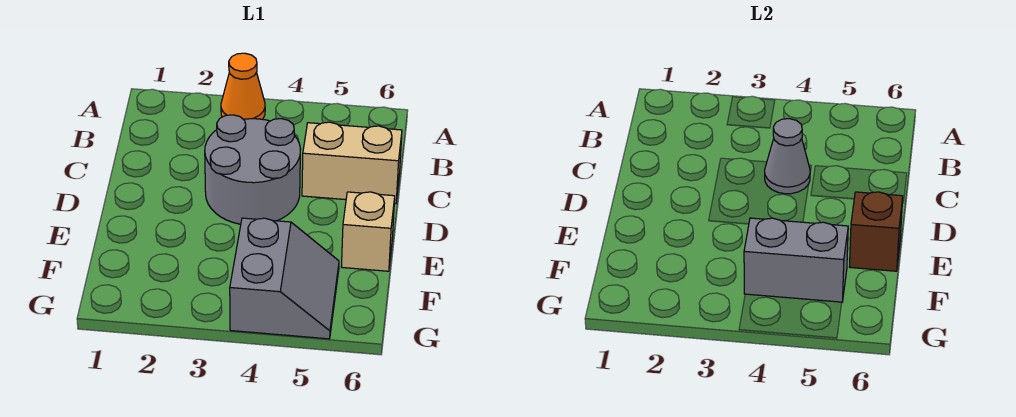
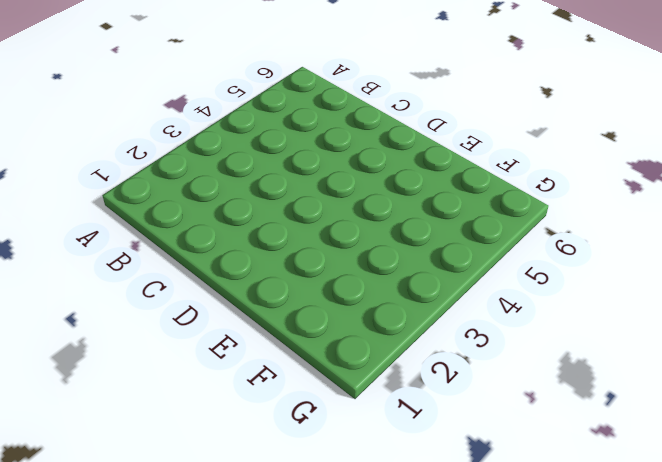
none -> orange 1x1 cone [221,53,265,119]
none -> grey 2x2 round brick [205,115,300,224]

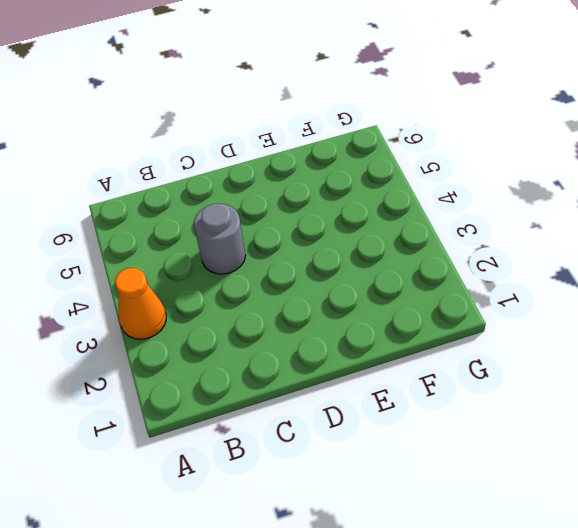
grey 1x1 round brick [194,204,246,274] -> grey 2x2 round brick [205,115,300,224]
none -> tan 1x2 brick [302,122,402,204]
none -> tan 1x1 brick [342,192,395,271]

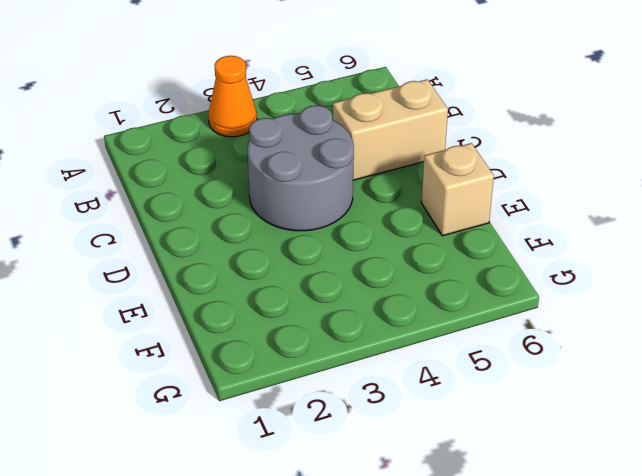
none -> grey 2x2 slope [230,218,339,339]
none -> grey 1x1 cone [765,119,810,194]

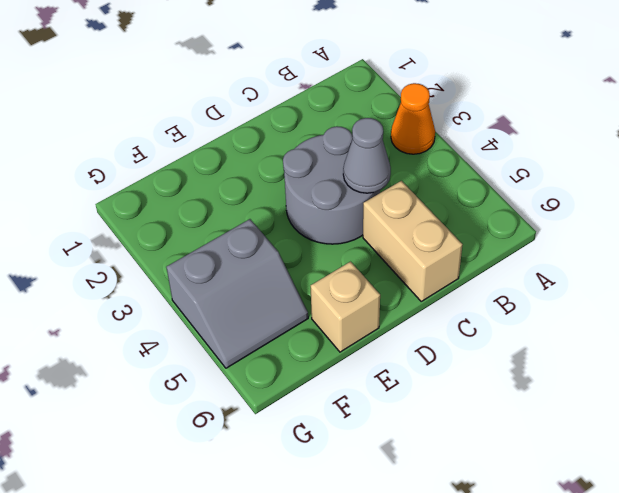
none -> brown 1x1 brick [850,192,903,271]
none -> grey 1x2 brick [744,218,848,302]

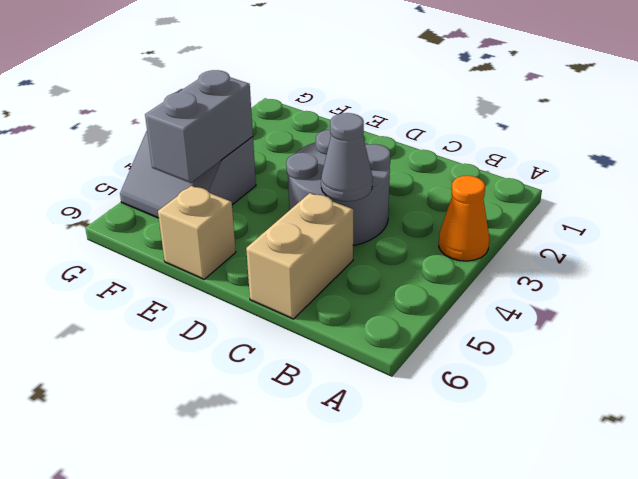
none -> brown 1x1 brick [850,192,903,271]

